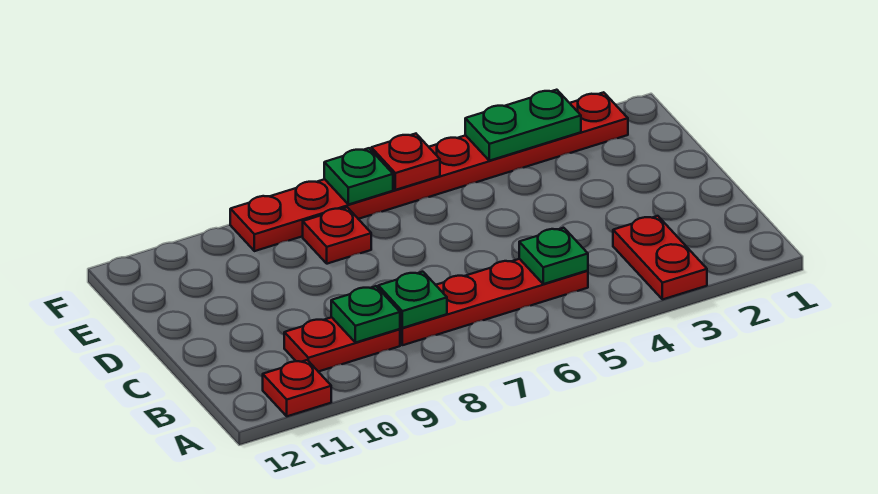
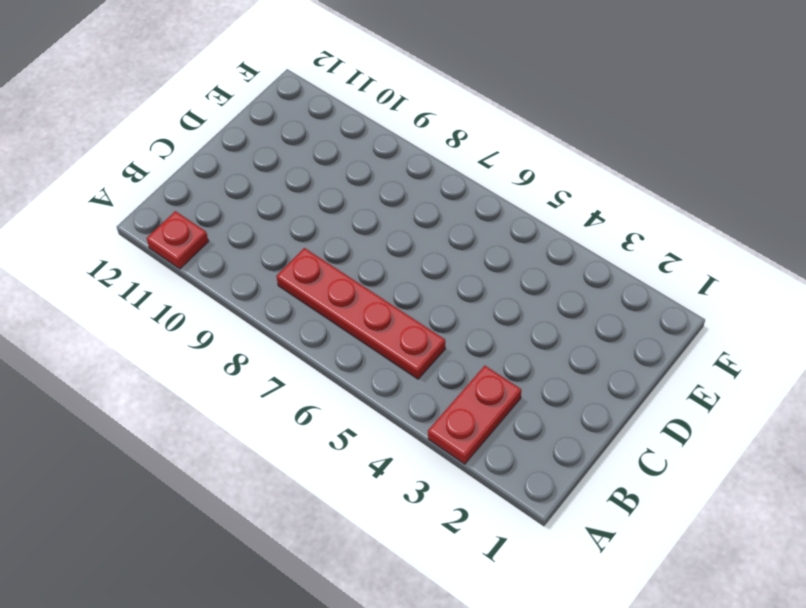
none -> red 1x2 plate [284,317,400,372]
none -> red 1x1 plate [303,207,371,264]
none -> red 1x8 plate [230,92,628,251]

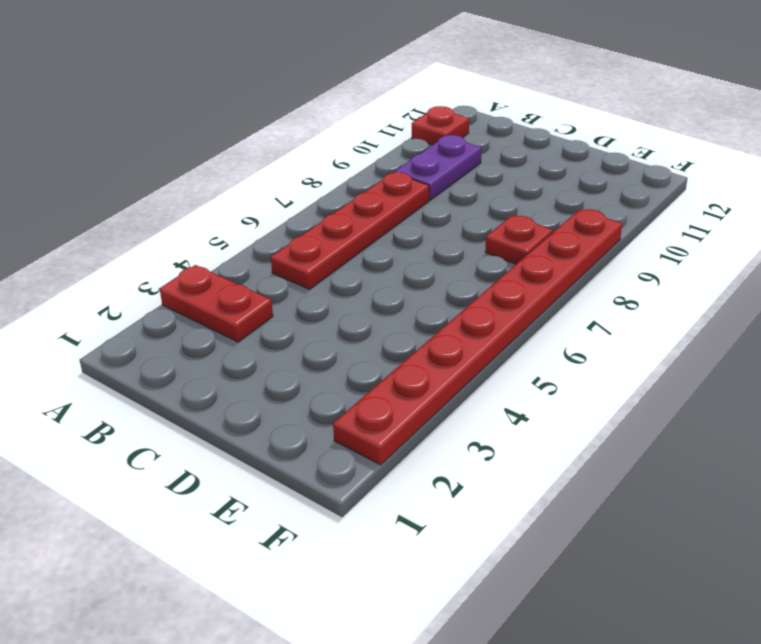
purple 1x2 plate [395,135,482,200] -> red 1x2 plate [284,317,400,372]
none -> green 1x1 plate [519,228,588,284]
none -> green 1x1 plate [378,272,447,328]
none -> green 1x1 plate [331,286,400,343]

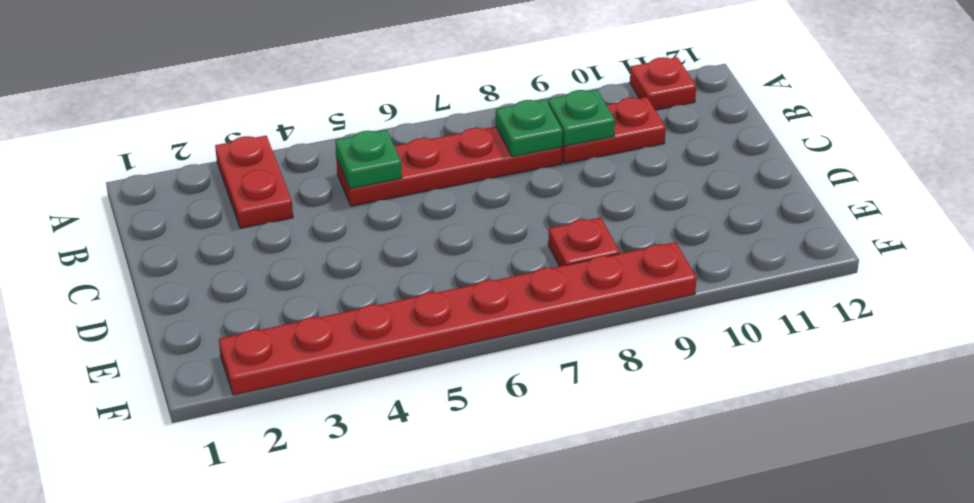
none -> green 1x2 plate [465,90,581,161]
none -> red 1x1 plate [371,134,440,190]
none -> green 1x1 plate [324,148,393,205]

